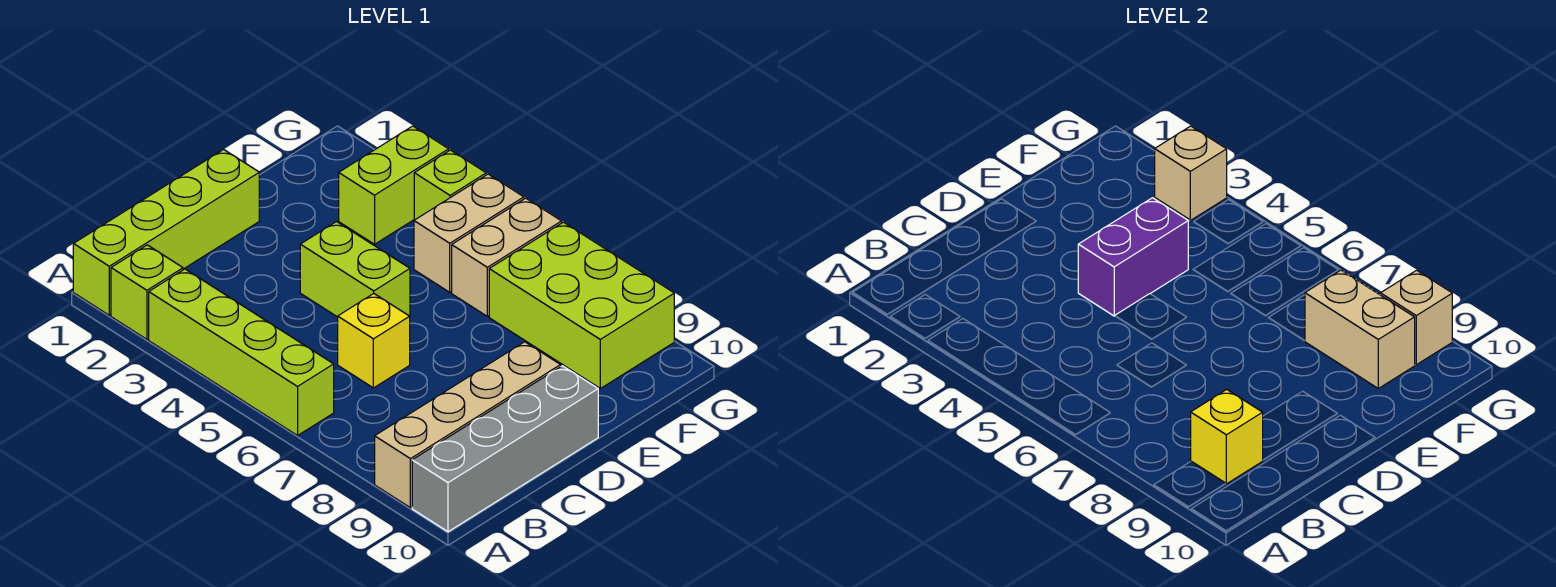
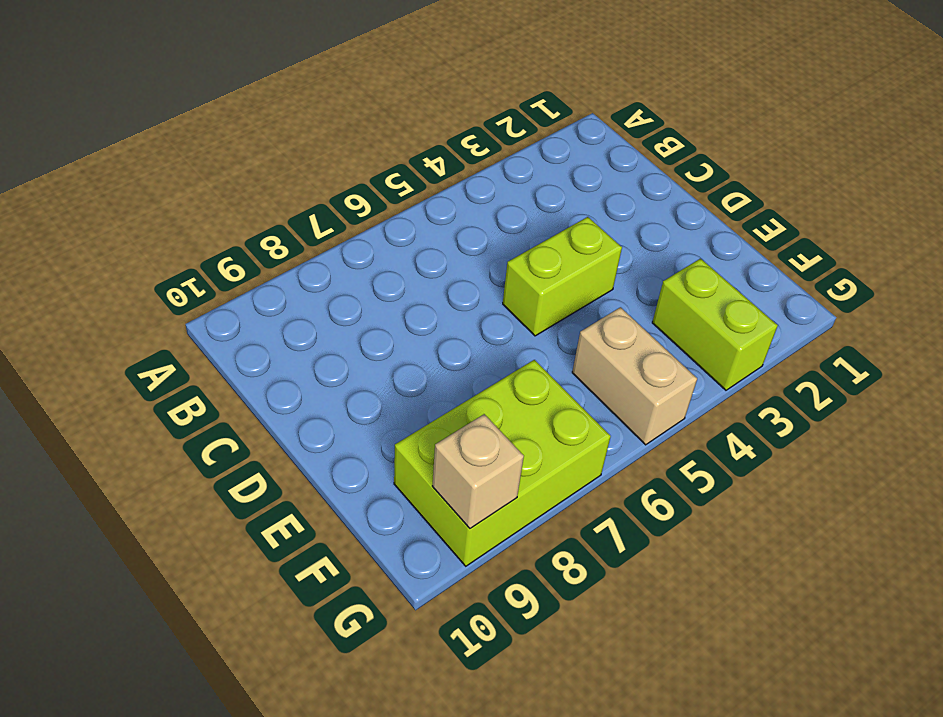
none -> lime 1x4 brick [73,149,259,315]
none -> lime 1x1 brick [111,245,183,339]
none -> lime 1x4 brick [149,269,334,436]

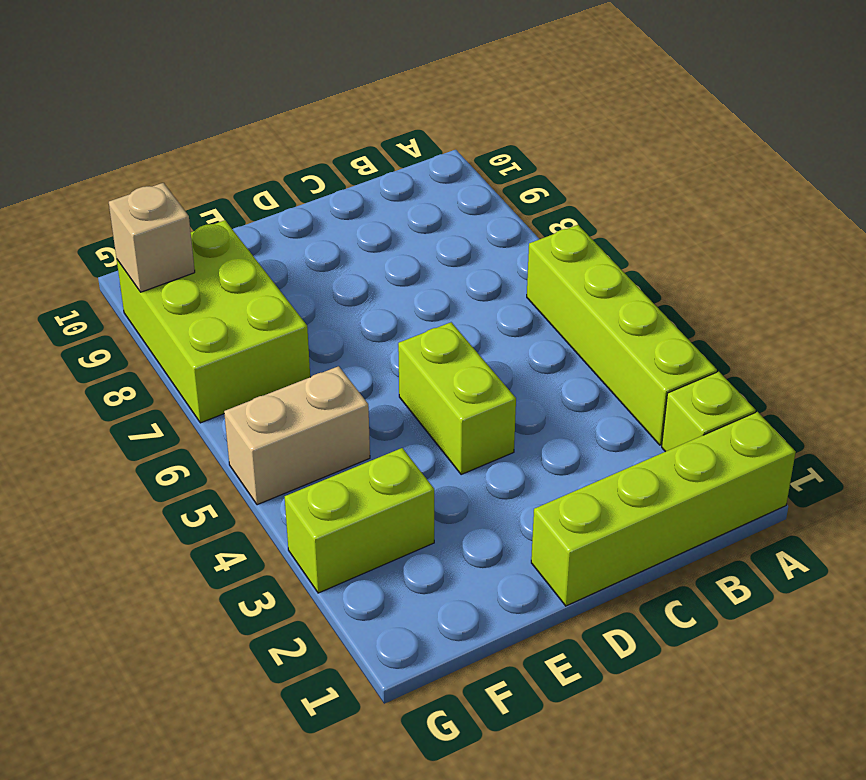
none -> tan 1x4 brick [375,342,561,508]
none -> grey 1x4 brick [412,366,598,532]
none -> yellow 1x1 brick [338,294,410,388]

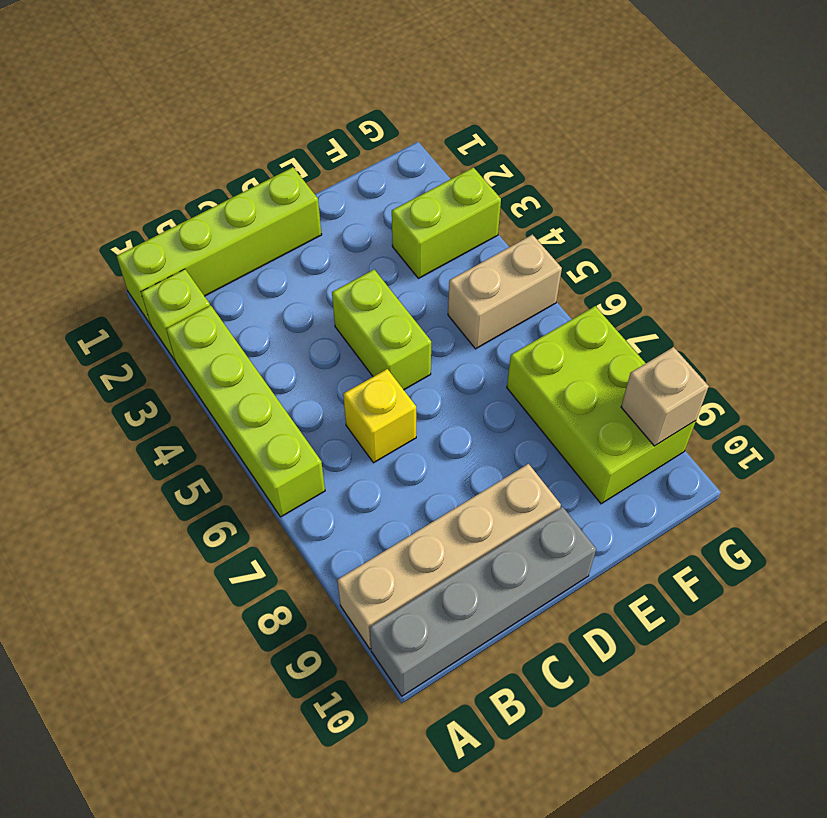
none -> tan 1x2 brick [452,198,562,316]
none -> lime 1x1 brick [414,150,486,220]
none -> yellow 1x1 brick [1191,389,1263,484]

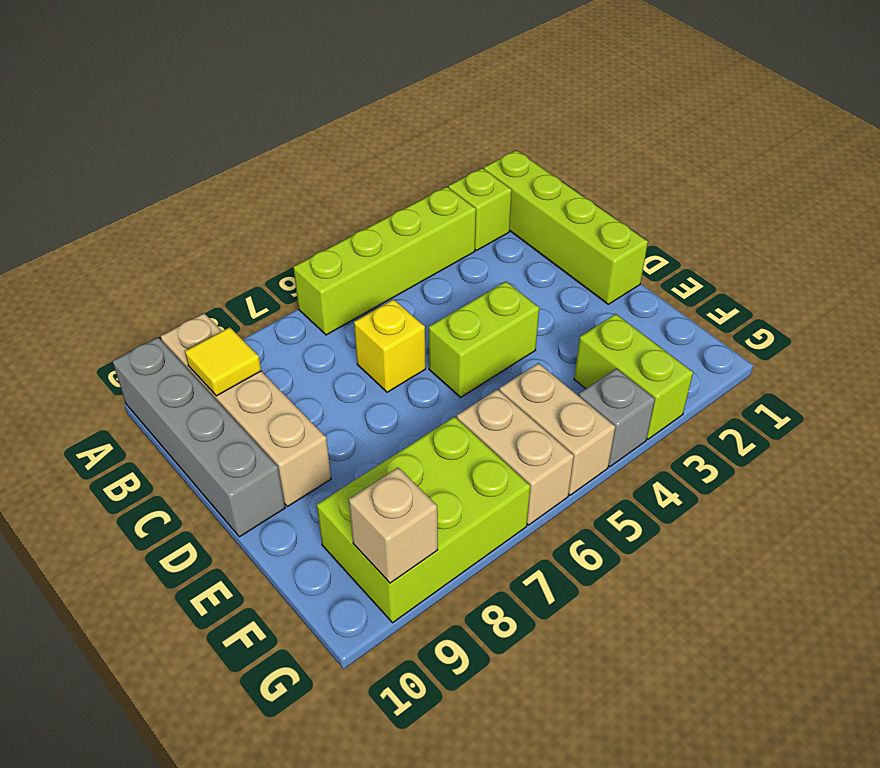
yellow 1x1 tile [185,327,261,396] -> yellow 1x1 brick [1191,389,1263,484]
grey 1x1 brick [579,368,655,467] -> lime 1x1 brick [414,150,486,220]
none -> purple 1x2 brick [1078,198,1188,316]
none -> tan 1x2 brick [1305,270,1415,388]
none -> tan 1x1 brick [1155,126,1227,220]

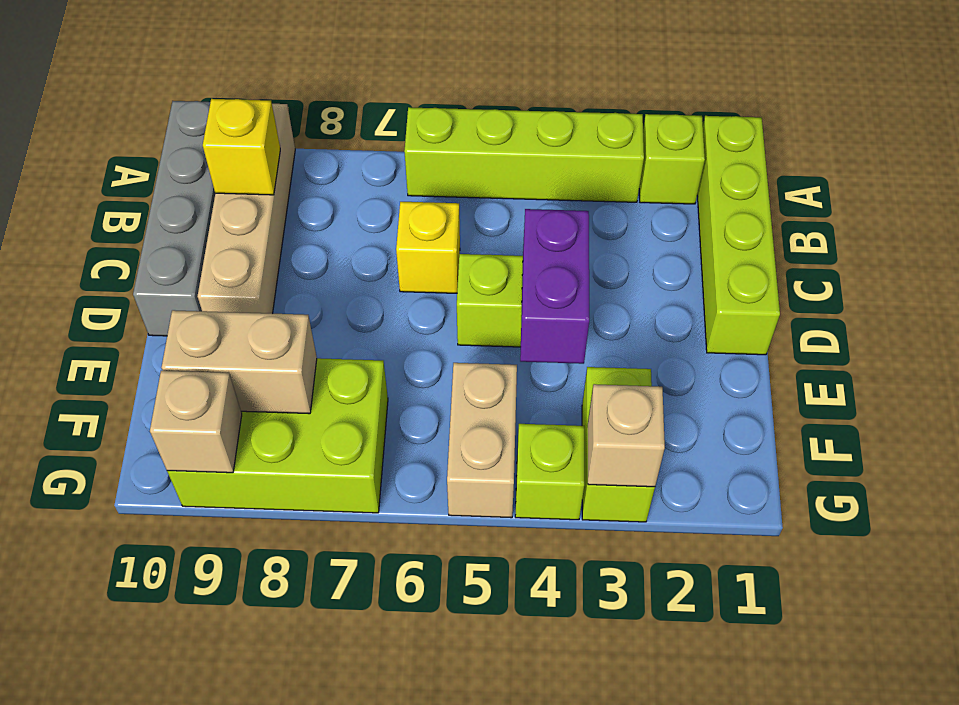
none -> tan 1x2 brick [452,198,562,316]

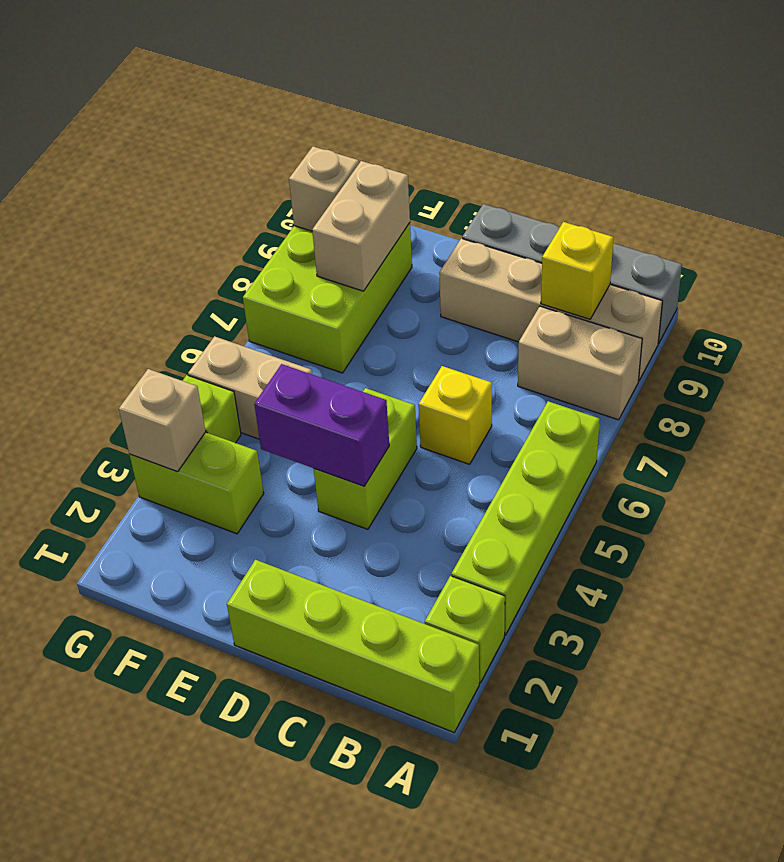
tan 1x2 brick [518,306,642,420] -> tan 1x2 brick moved to [452,198,562,316]

